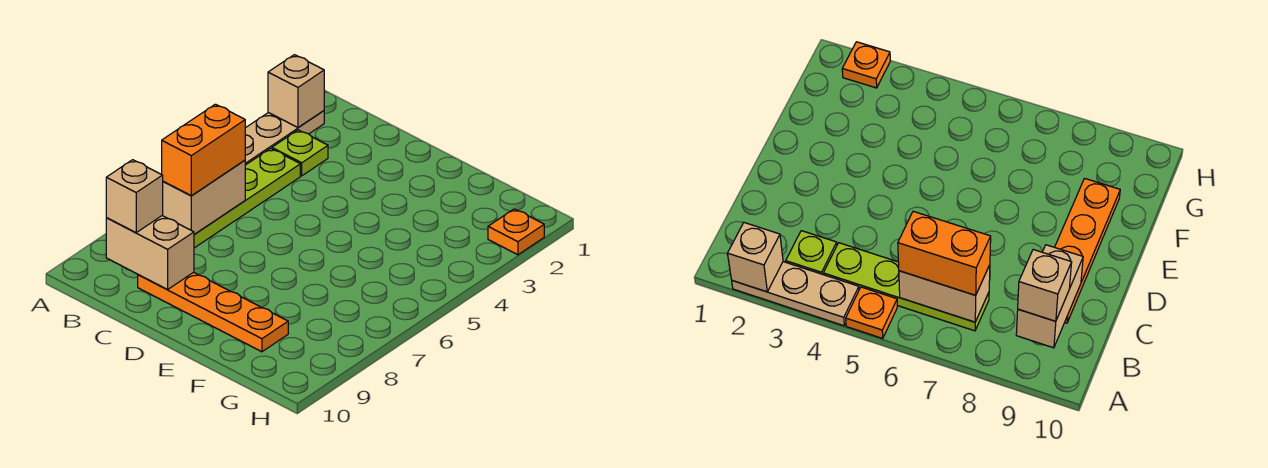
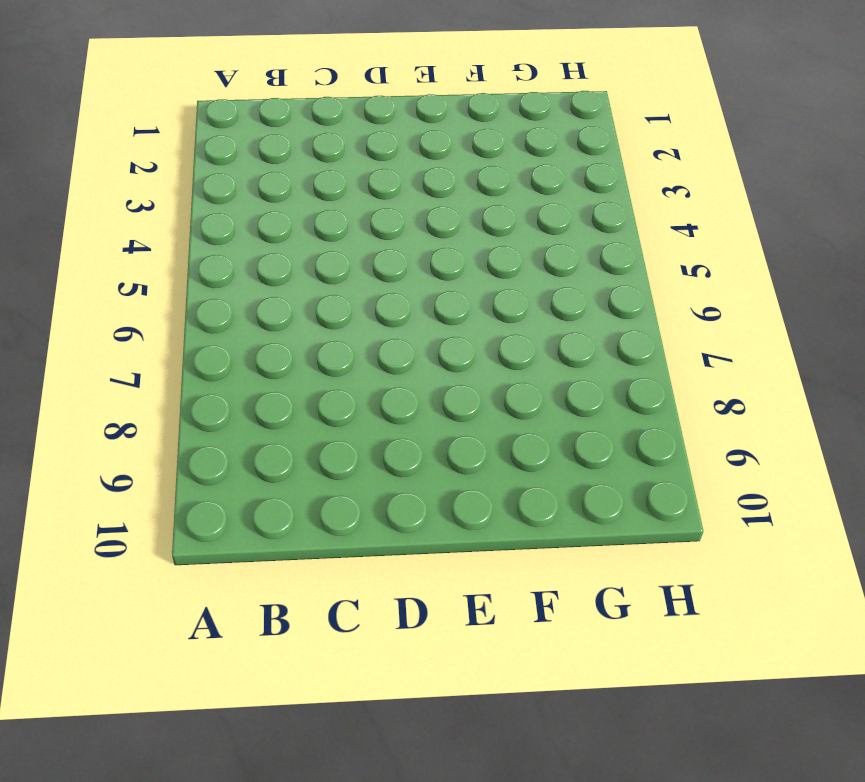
none -> tan 1x3 plate [245,111,324,165]
none -> orange 1x1 plate [846,287,897,338]

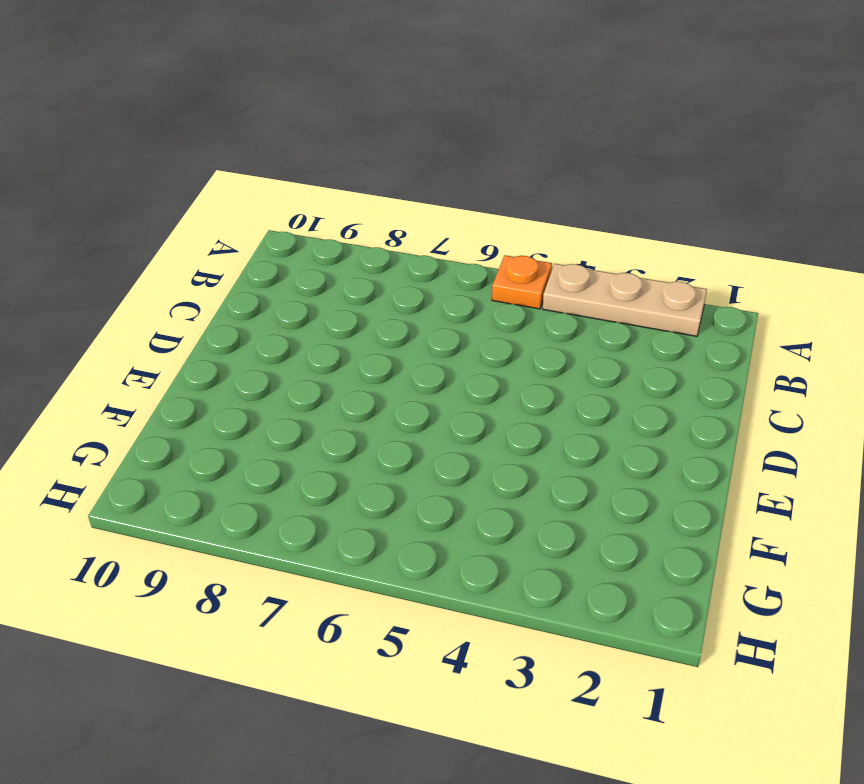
none -> lime 1x1 plate [272,130,328,176]
none -> lime 1x4 plate [194,148,300,248]

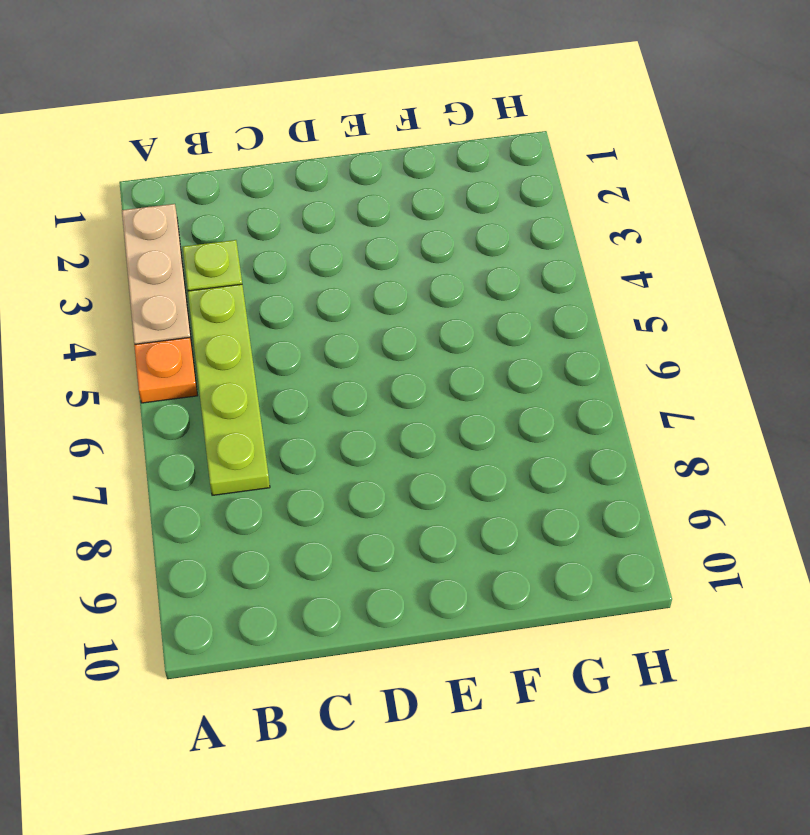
none -> orange 1x4 plate [138,272,288,352]
none -> orange 1x1 plate [488,209,544,255]

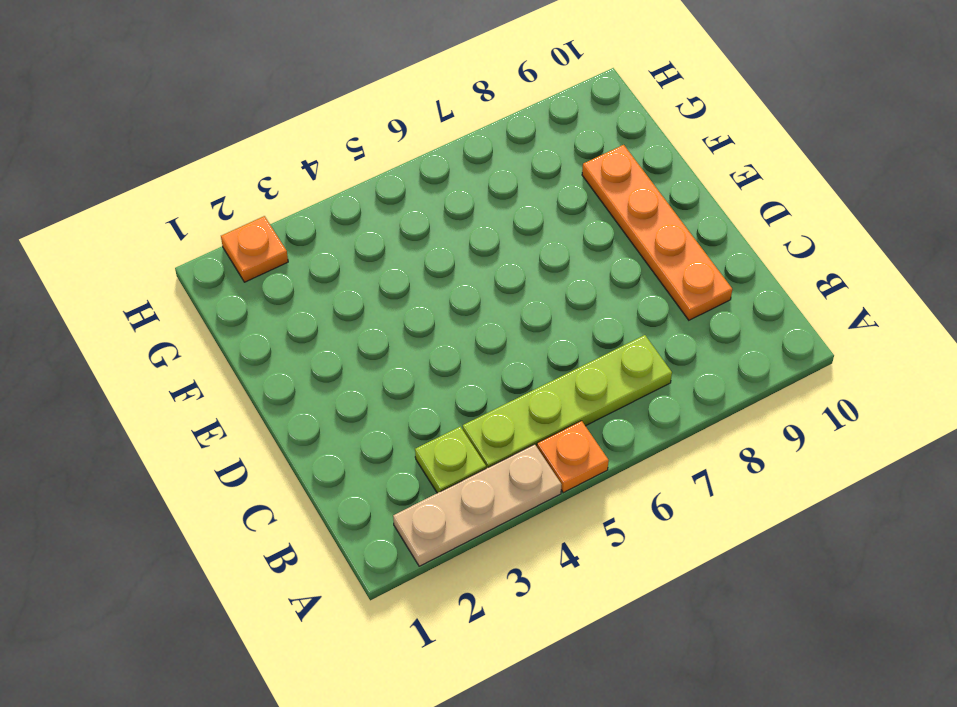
none -> tan 1x1 brick [268,55,324,128]
none -> tan 1x2 brick [163,160,245,234]

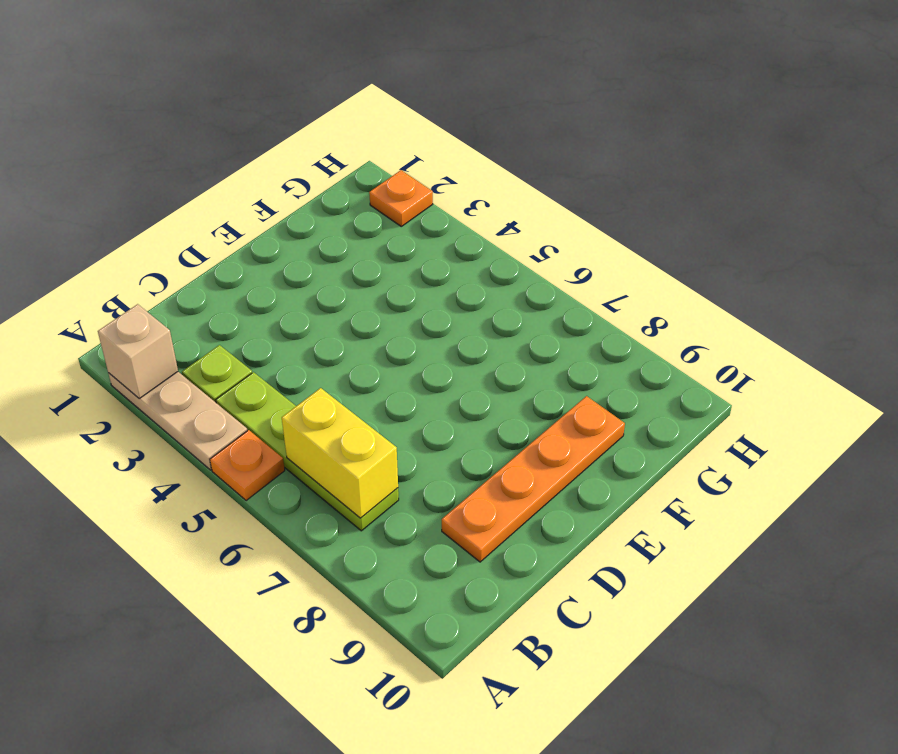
yellow 1x2 brick [282,388,398,518] -> tan 1x2 brick [163,160,245,234]
none -> tan 1x2 brick [106,215,194,290]
none -> orange 1x2 brick [162,104,245,196]

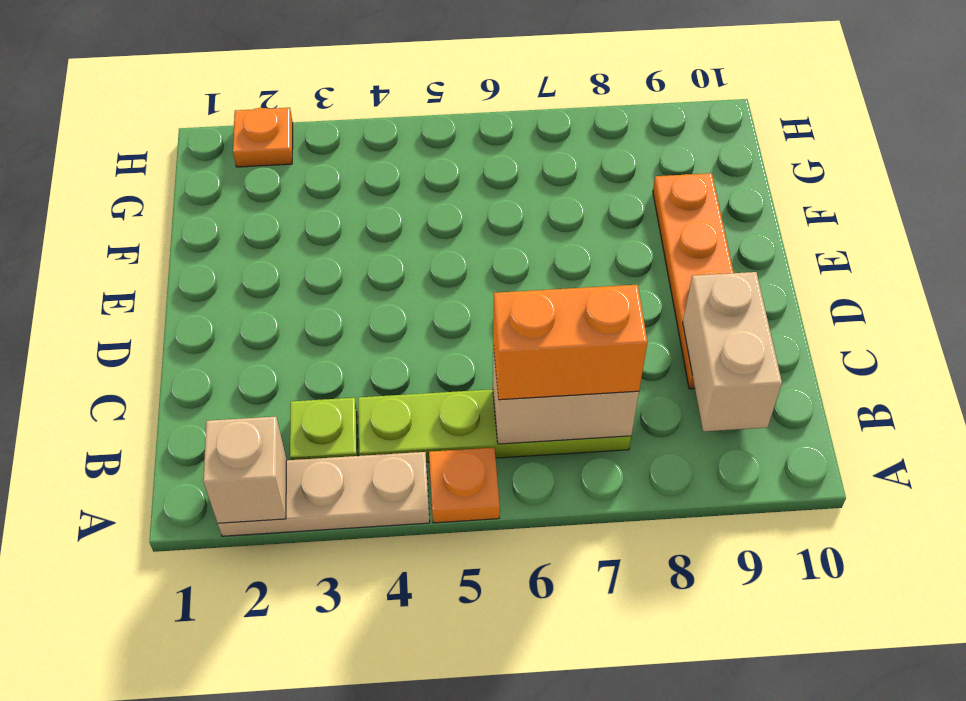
none -> tan 1x1 brick [106,160,163,232]

